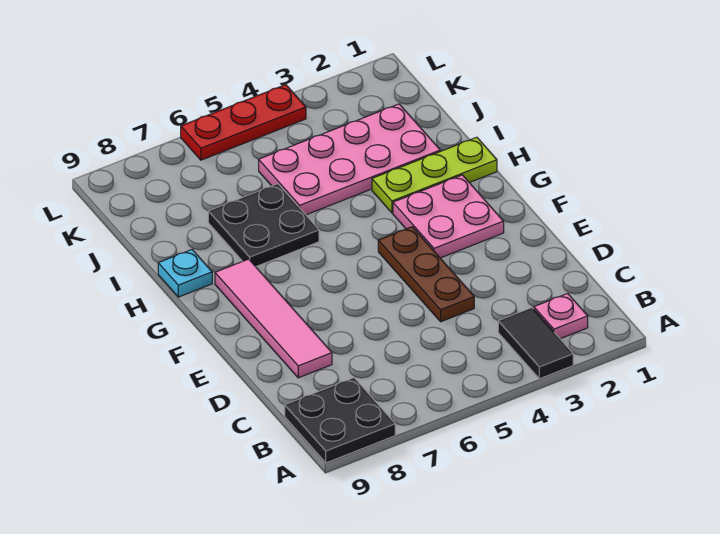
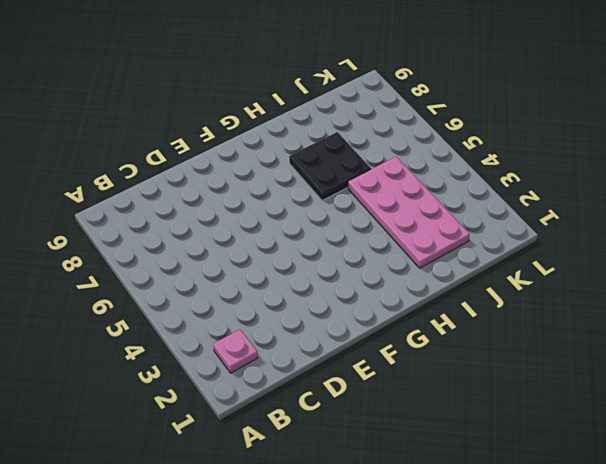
none -> black 1x2 tile [498,308,573,379]
none -> black 2x2 plate [285,378,395,463]

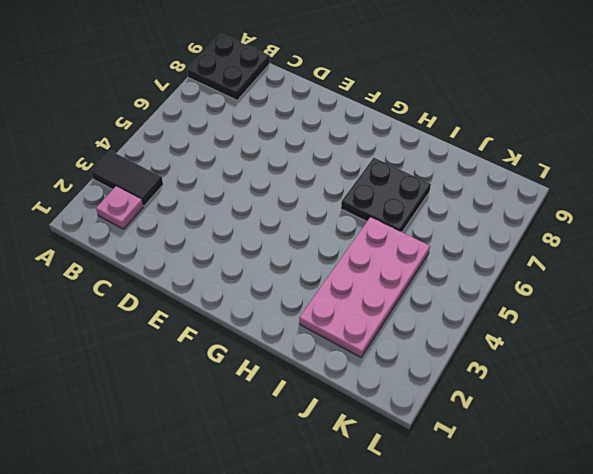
none -> brown 1x3 plate [378,227,474,322]
none -> pink 1x4 tile [215,259,332,378]

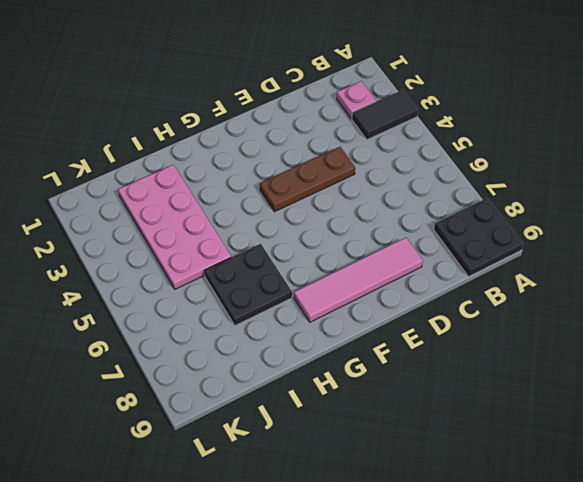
none -> pink 2x2 plate [393,175,504,258]
none -> lime 1x3 plate [372,137,497,213]

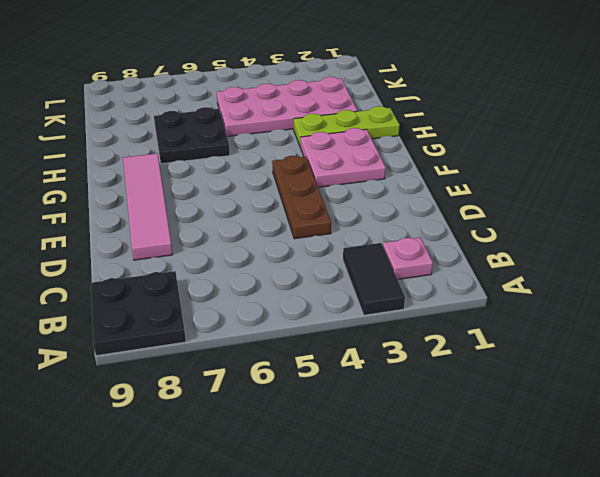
none -> cyan 1x1 plate [158,250,212,297]
none -> red 1x3 plate [181,85,306,160]

